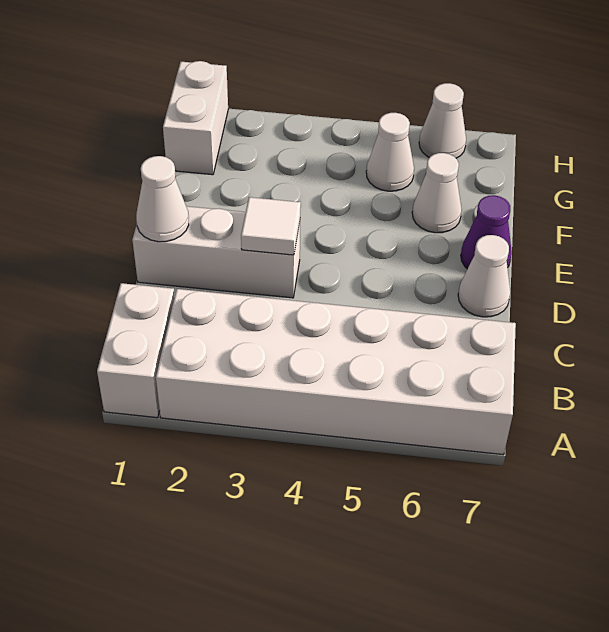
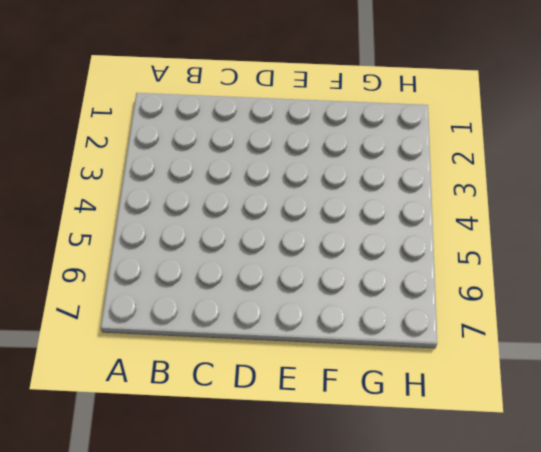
none -> white 1x2 brick [97,283,175,418]
none -> white 2x6 brick [156,289,516,455]

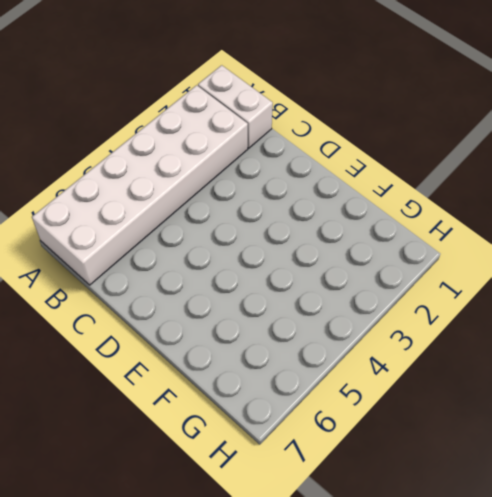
none -> white 1x3 brick [132,206,300,298]
none -> white 1x1 cone [458,235,510,317]

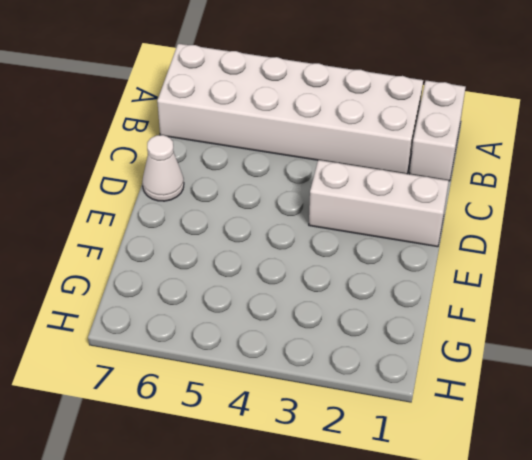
none -> purple 1x1 cone [461,195,512,269]
none -> white 1x1 cone [412,153,462,233]

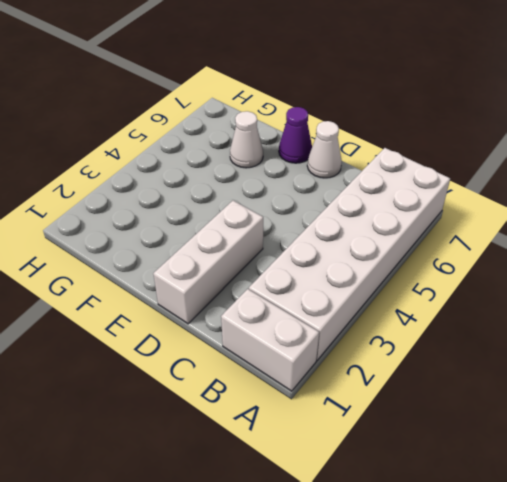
none -> white 1x2 brick [163,61,228,175]
none -> white 1x1 cone [366,113,414,191]

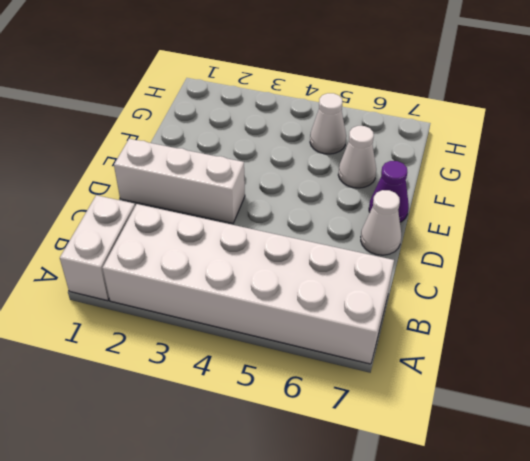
none -> white 1x2 brick [163,61,228,175]
none -> white 1x1 cone [419,83,466,158]

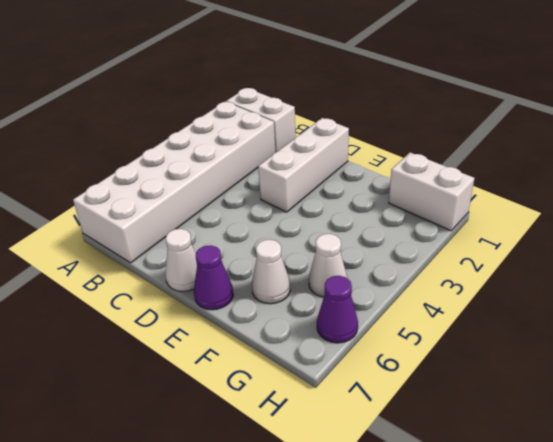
purple 1x1 cone [317,276,358,343] -> white 1x1 cone [419,83,466,158]
none -> white 1x1 cone [136,156,189,242]
none -> white 1x1 tile [241,197,301,255]

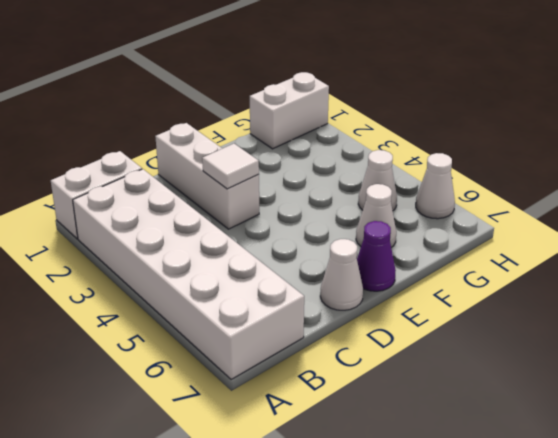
none -> white 1x1 cone [136,156,189,242]

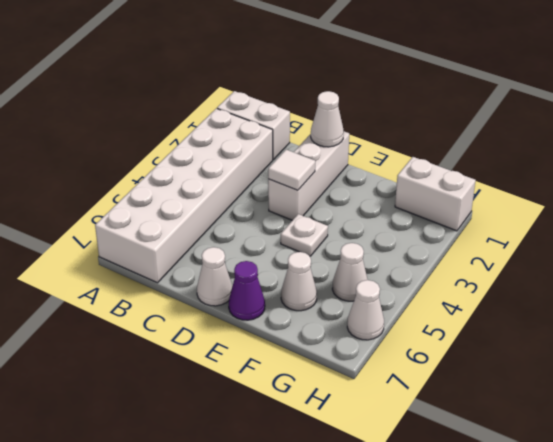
white 1x1 plate [281,214,328,256] -> none

